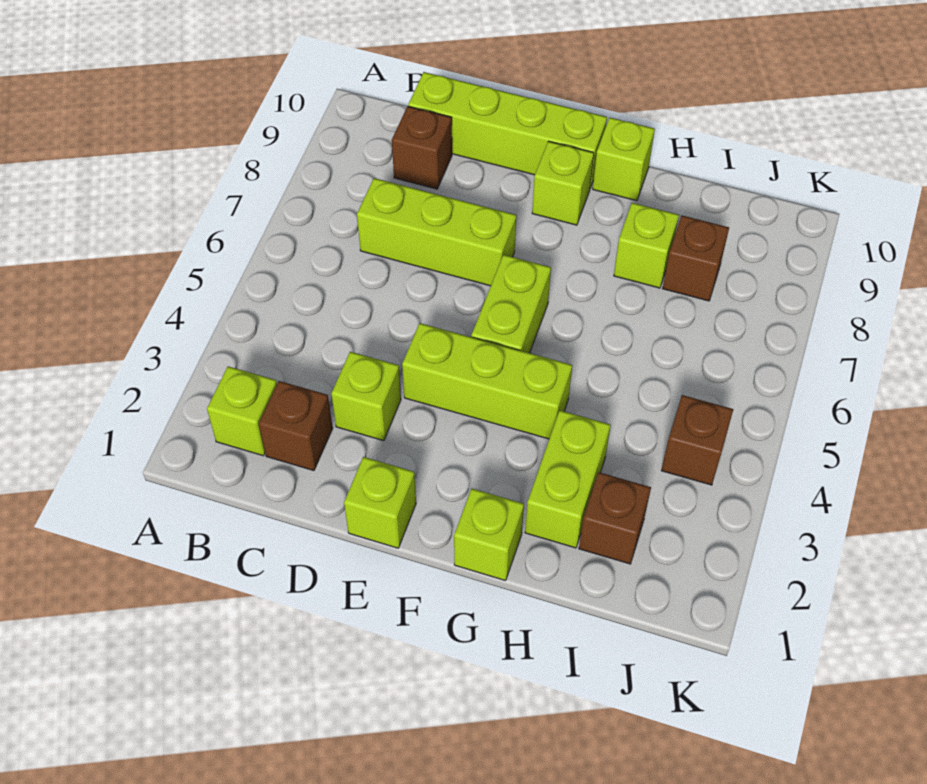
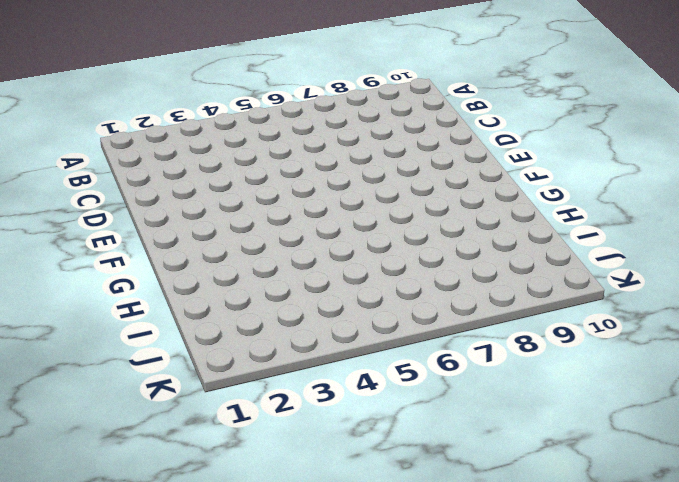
none -> lime 1x1 brick [207,366,277,456]
none -> brown 1x1 brick [259,381,333,471]
none -> lime 1x3 brick [357,178,516,286]

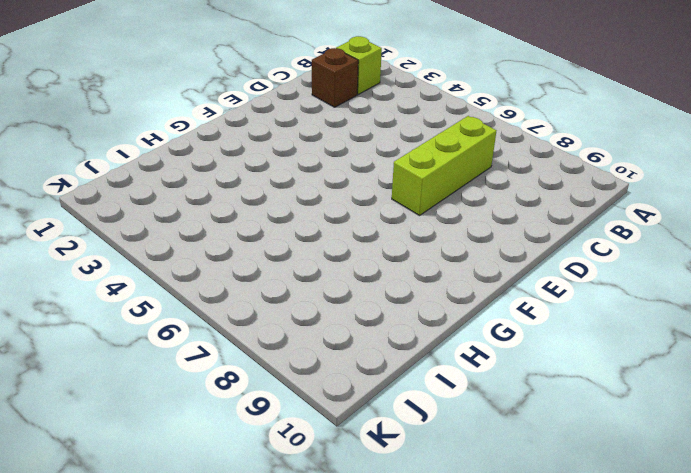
none -> brown 1x1 brick [392,106,452,189]
none -> lime 1x4 brick [408,72,607,188]
none -> lime 1x1 brick [331,352,401,441]

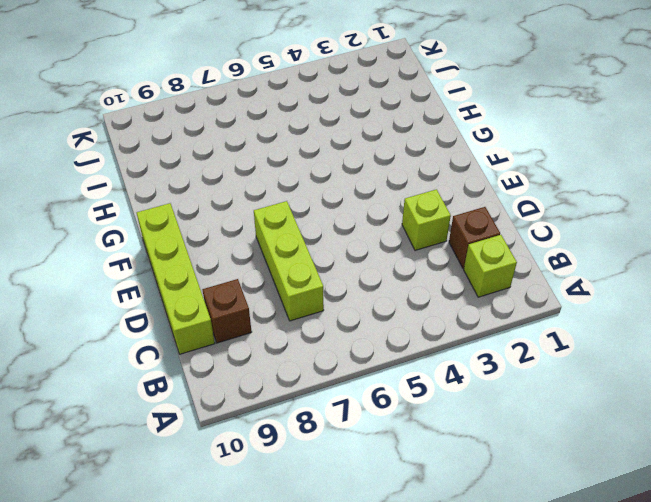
none -> lime 1x1 brick [344,457,416,548]
none -> lime 1x3 brick [402,323,572,439]
none -> lime 1x2 brick [471,255,551,353]

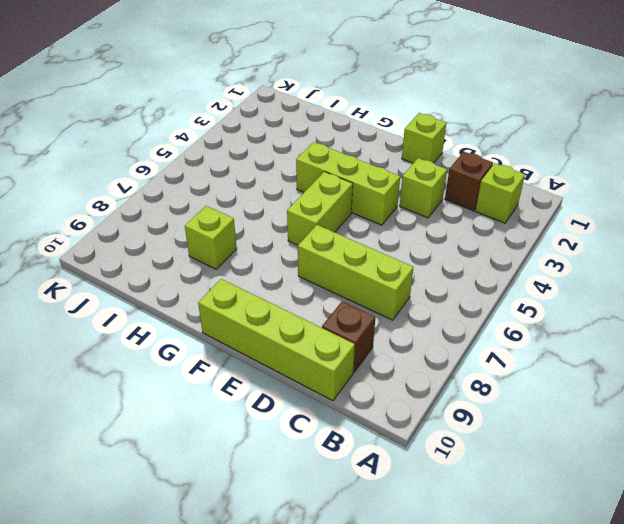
none -> lime 1x1 brick [532,141,594,225]
none -> lime 1x1 brick [454,489,524,581]
none -> lime 1x1 brick [593,118,655,201]

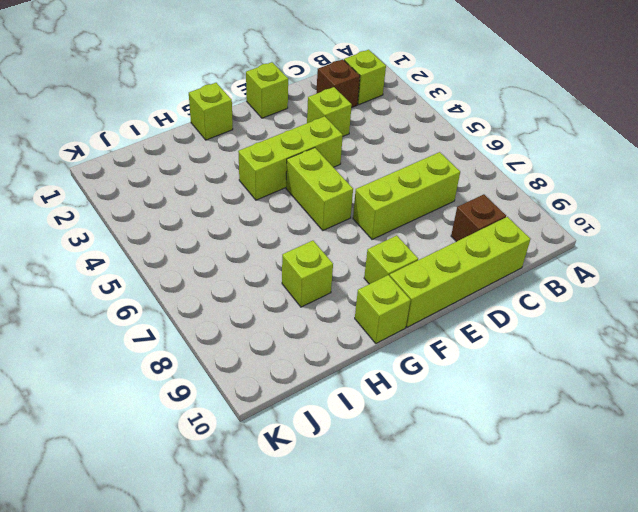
none -> lime 1x2 brick [525,410,611,548]
none -> brown 1x1 brick [579,472,651,564]
none -> brown 1x1 brick [663,215,729,301]

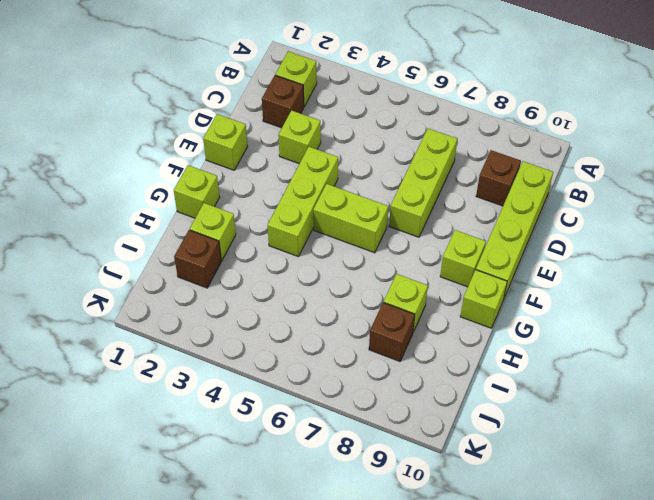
lime 1x1 brick [190,203,236,261] -> lime 1x2 brick [525,410,611,548]
none -> brown 1x1 brick [661,395,733,485]

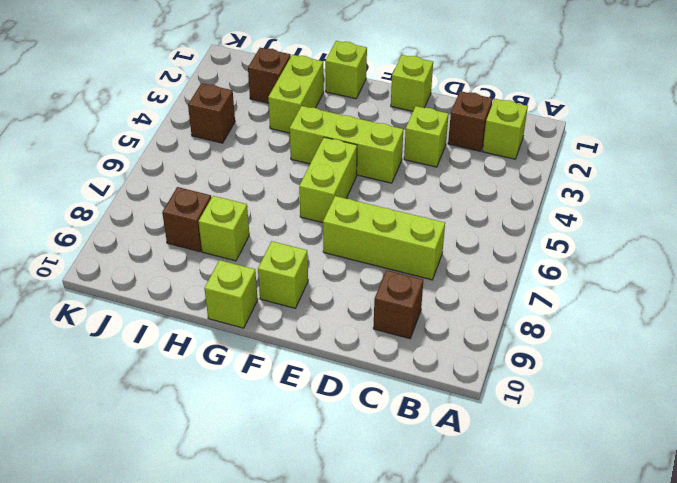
none -> lime 1x4 brick [408,72,607,188]

